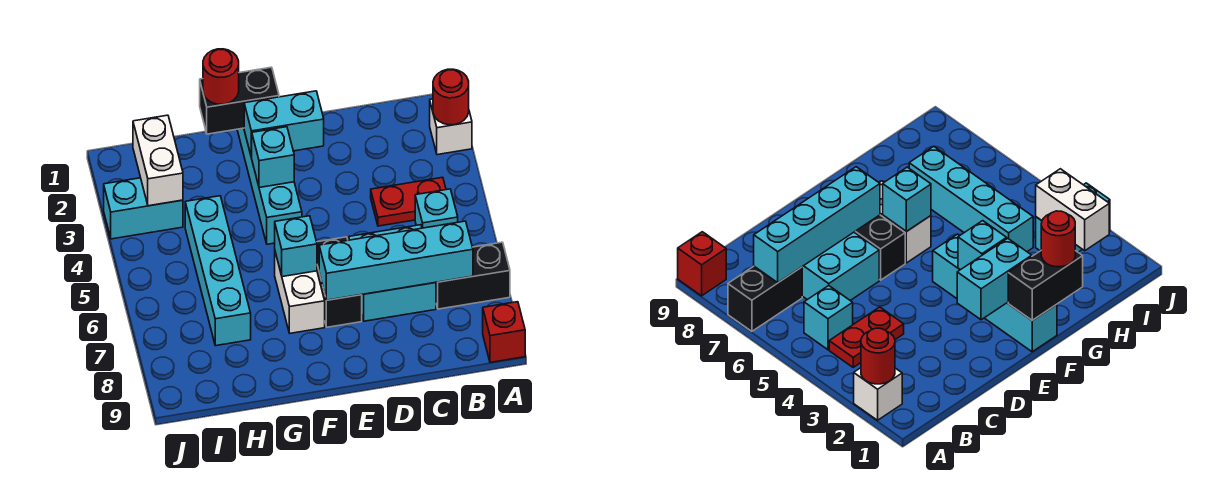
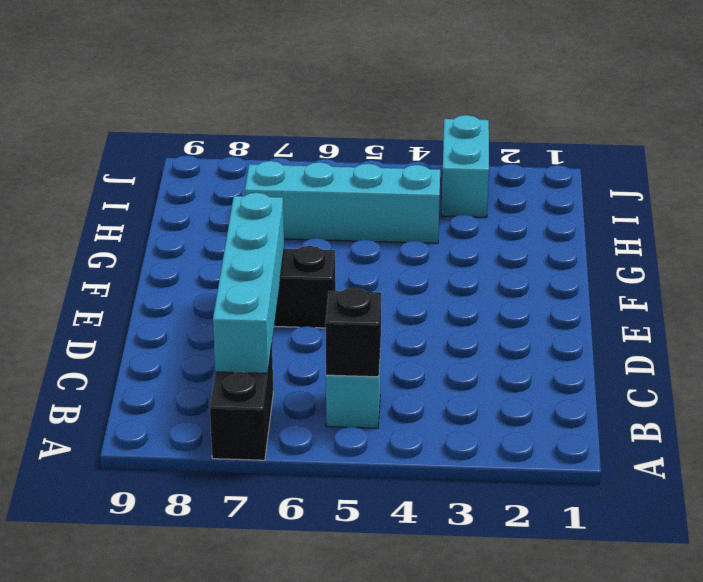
black 1x1 brick [325,288,381,377] -> none
none -> white 1x1 brick [430,99,472,155]
none -> red 1x1 brick [483,302,525,362]
none -> red 1x2 plate [371,177,446,226]

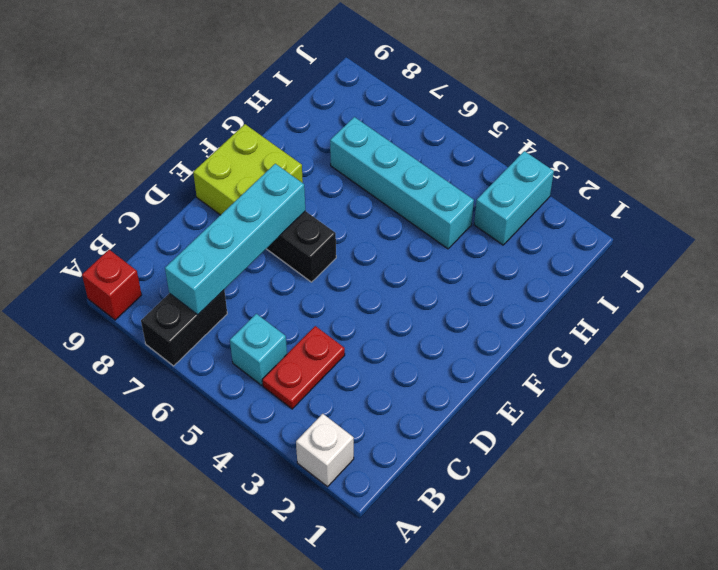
lime 2x2 brick [193,124,303,215] -> none
none -> cyan 2x2 brick [349,225,436,321]
none -> cyan 1x4 brick [237,128,302,244]
none -> white 1x2 brick [275,252,325,333]

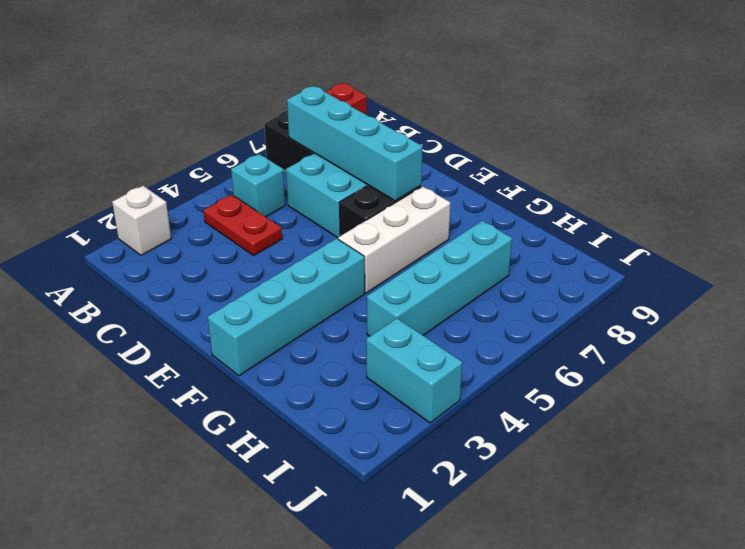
white 1x3 brick [338,186,450,293] -> white 1x2 brick [275,252,325,333]
none -> red 1x1 round brick [433,69,469,125]
none -> cyan 1x2 brick [244,91,324,158]
none -> black 1x2 brick [200,67,279,134]

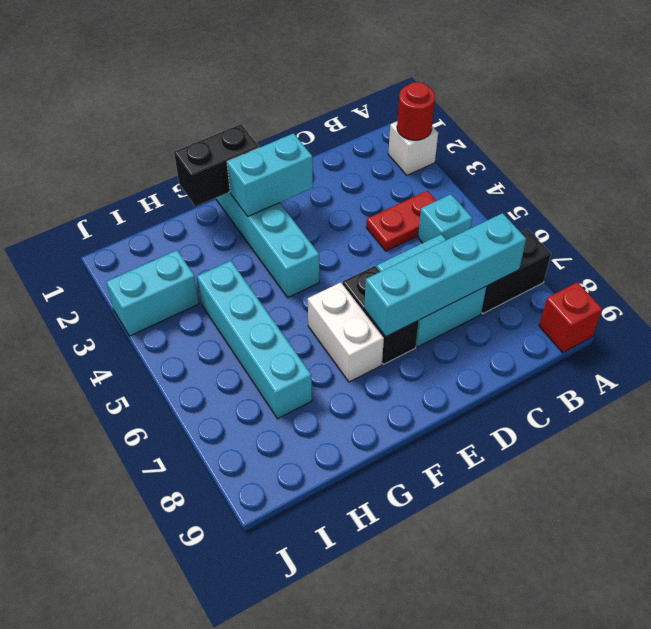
none -> cyan 1x1 brick [252,127,294,188]
none -> cyan 1x1 brick [275,216,317,277]
none -> white 1x2 brick [133,115,183,206]

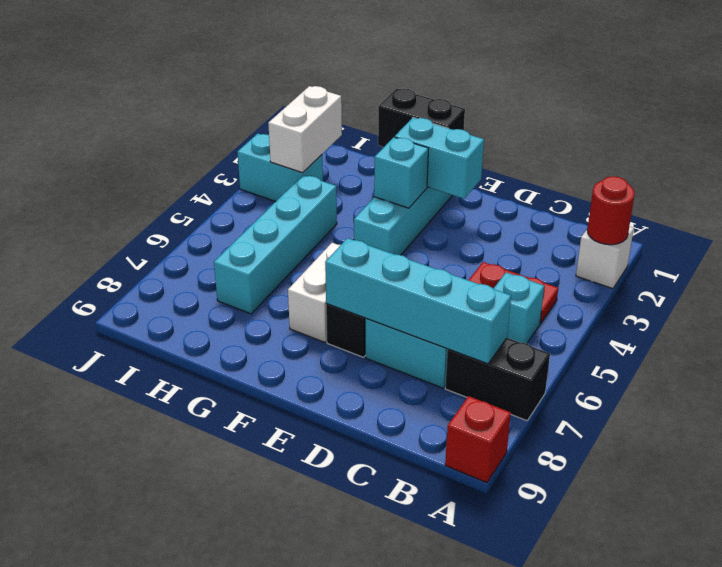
none -> cyan 1x1 brick [275,216,317,277]
none -> red 1x1 round brick [203,49,239,104]

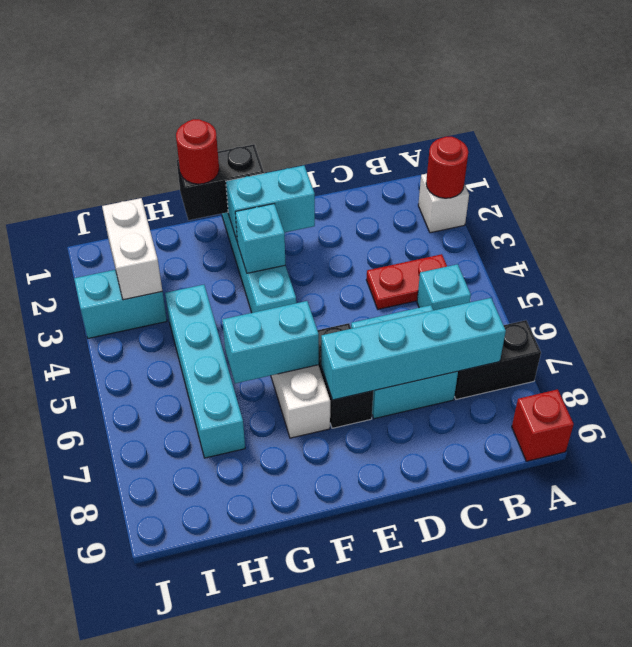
cyan 1x2 brick [222,301,319,383] -> cyan 1x1 brick [275,216,317,277]

